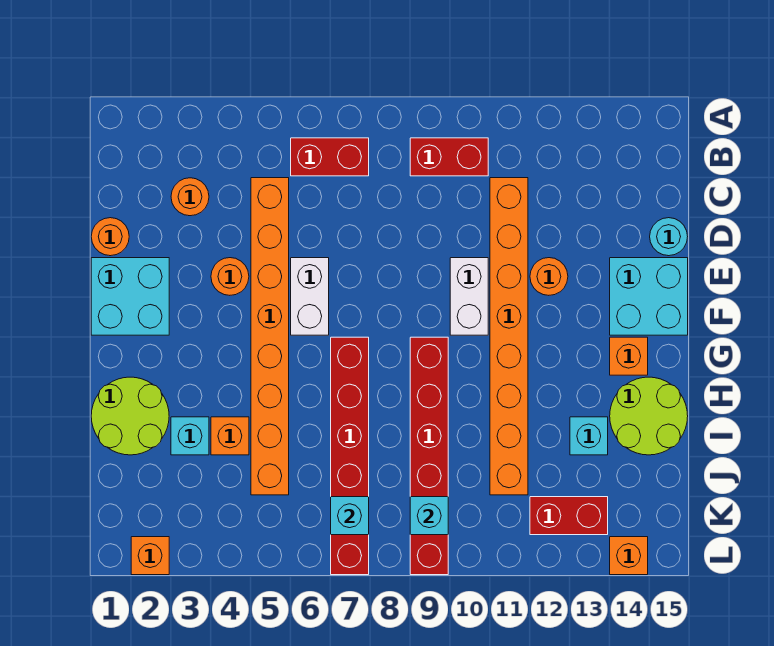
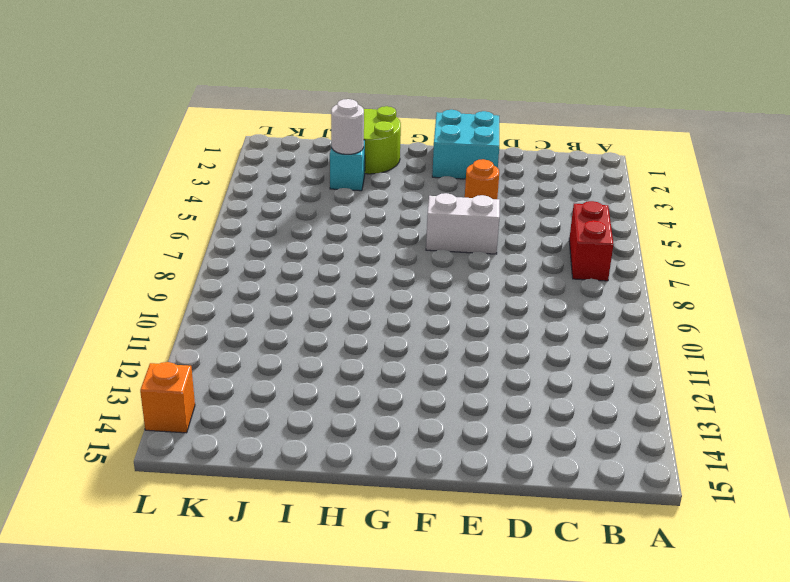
white 1x1 round brick [331,99,364,154] -> none
none -> red 1x2 brick [410,138,488,176]
none -> orange 1x1 round brick [171,178,209,216]
none -> orange 1x8 brick [251,178,289,495]

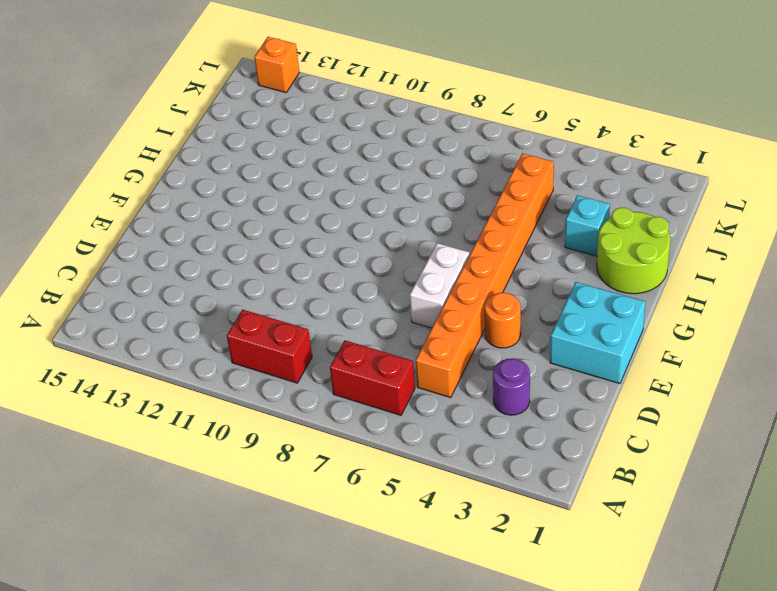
purple 1x1 round brick [493,358,530,415] -> orange 1x1 round brick [171,178,209,216]
none -> orange 1x8 brick [490,178,528,495]
none -> orange 1x1 round brick [91,218,129,256]
none -> cyan 1x1 round brick [650,218,688,256]

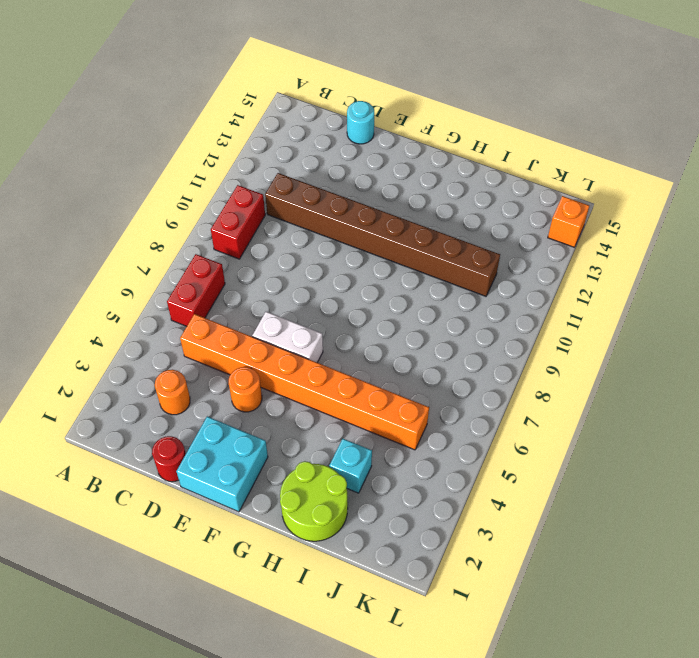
brown 1x8 brick [265,173,500,296] -> orange 1x8 brick [490,178,528,495]
red 1x1 round brick [152,436,186,482] -> orange 1x1 round brick [91,218,129,256]
none -> white 1x2 brick [450,258,488,335]
none -> orange 1x1 round brick [530,258,568,295]
none -> cyan 2x2 brick [610,258,688,335]

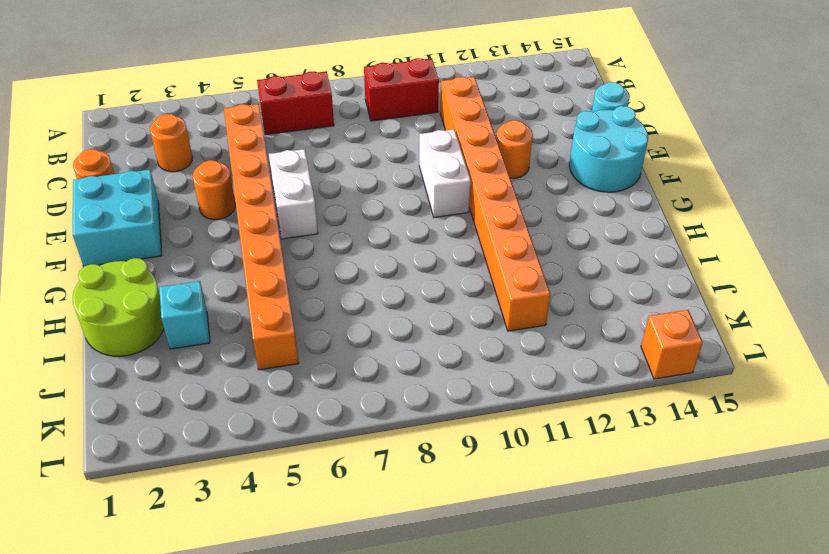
cyan 2x2 round brick [569,106,648,192] -> cyan 2x2 brick [610,258,688,335]
none -> red 1x6 brick [331,337,369,575]
none -> red 1x6 brick [410,337,448,575]
none -> orange 1x1 brick [610,337,648,375]

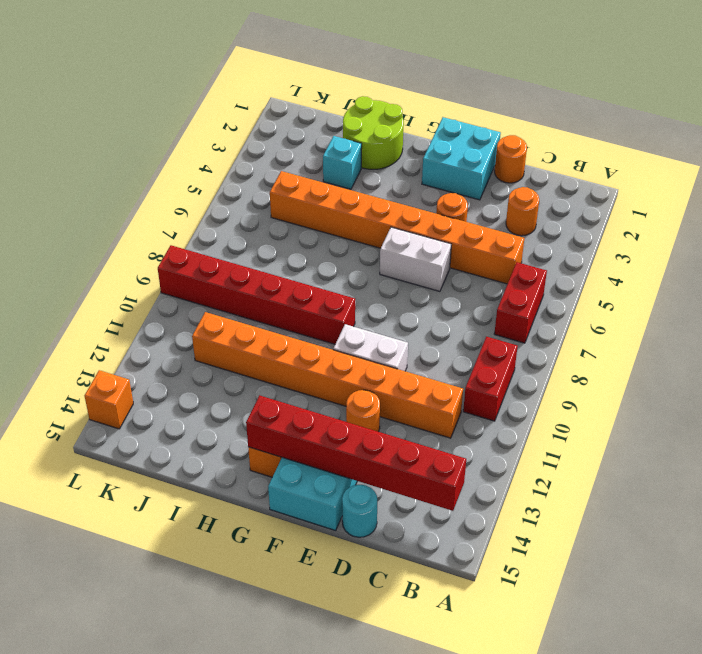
red 1x6 brick [246,395,466,511] -> red 1x6 brick moved to [331,337,369,575]
none -> lime 2x2 round brick [610,377,688,455]
none -> orange 1x1 brick [211,417,249,455]
none -> cyan 1x1 brick [570,417,608,455]

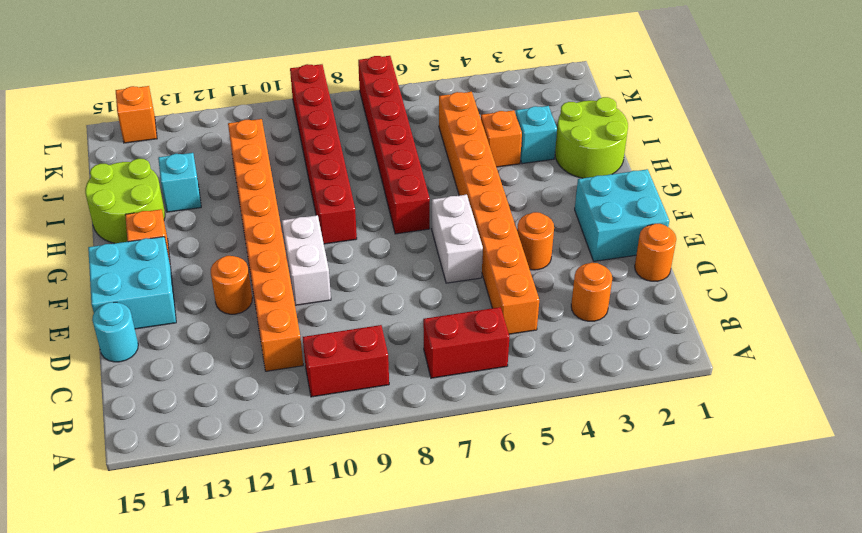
none -> red 1x2 brick [530,497,608,535]
none -> orange 1x1 brick [131,537,169,575]
none -> cyan 1x1 brick [331,497,369,535]

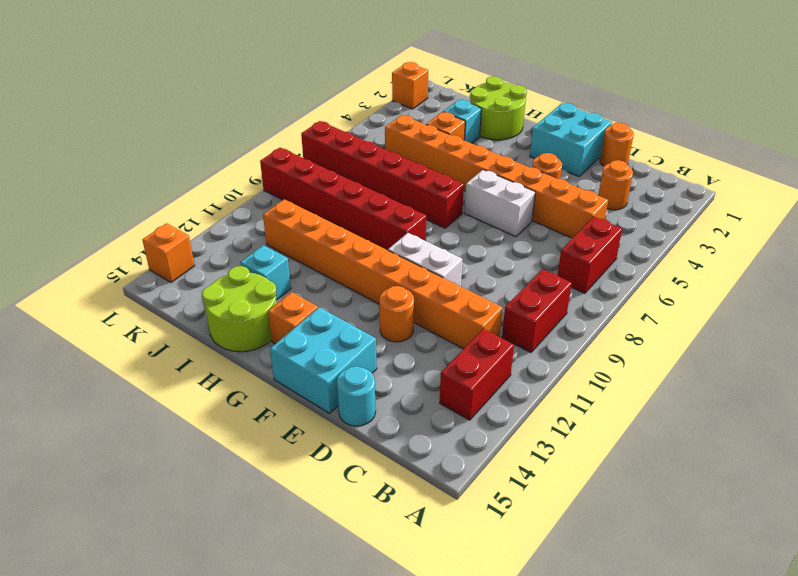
red 1x2 brick [440,329,514,420] -> red 1x2 brick moved to [530,497,608,535]
none -> cyan 1x1 brick [331,497,369,535]
none -> cyan 1x1 brick [410,497,448,535]

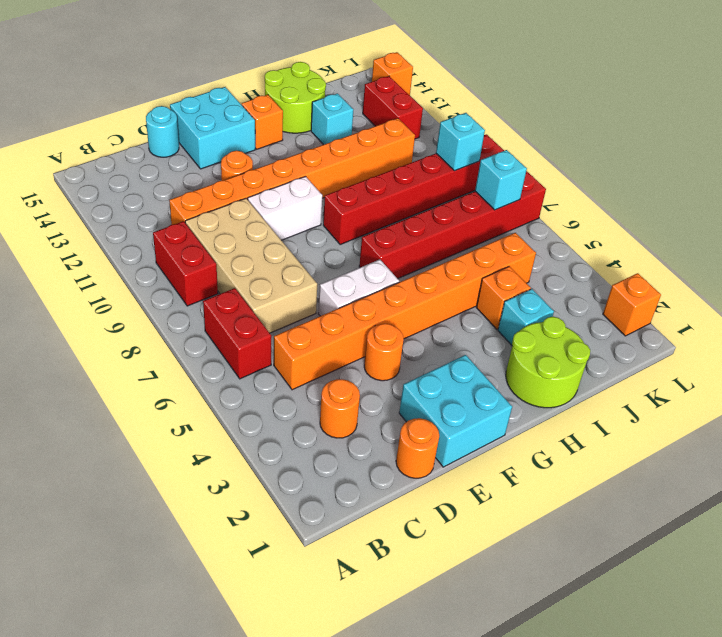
tan 2x4 brick [185,198,317,333] -> none

